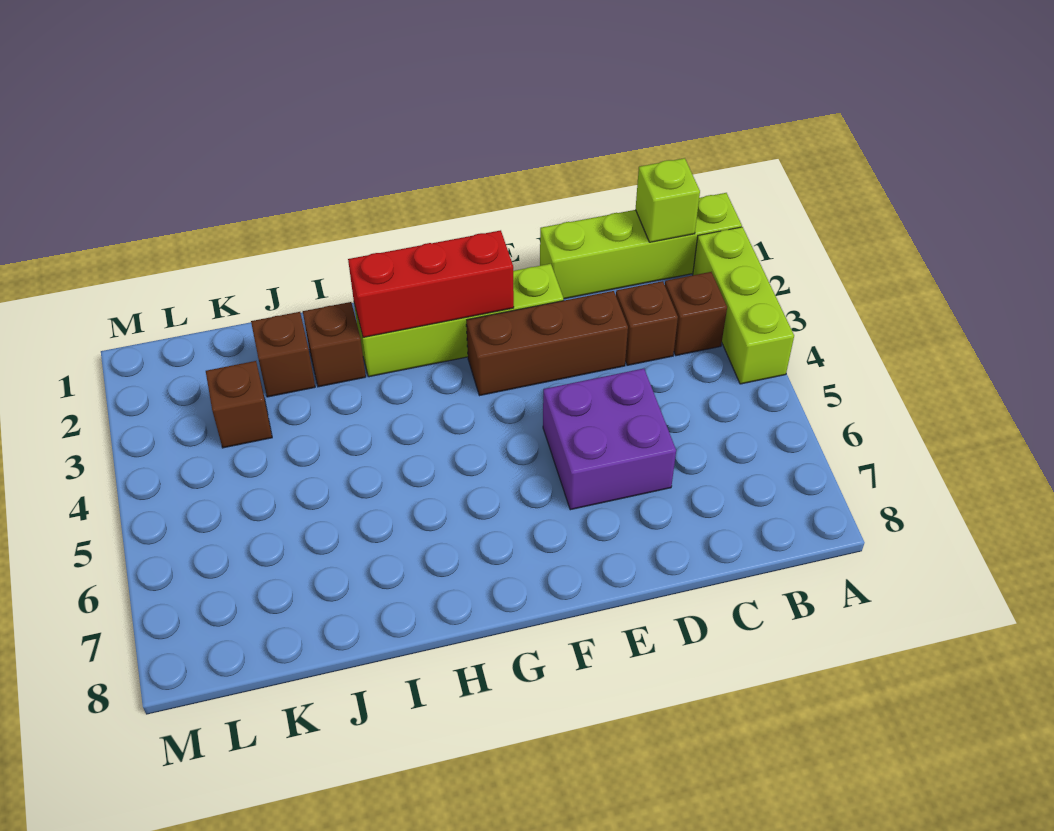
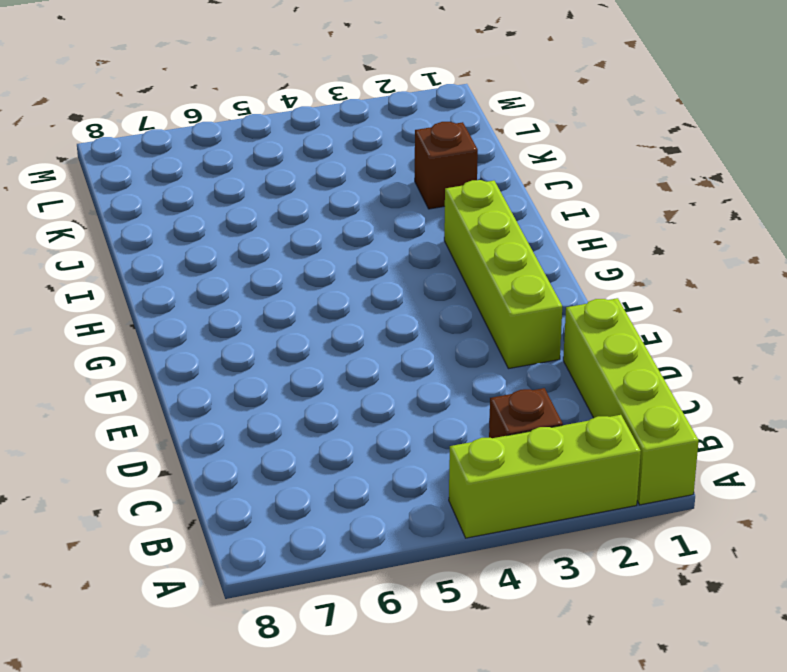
none -> brown 1x1 brick [616,281,678,365]
none -> brown 1x3 brick [466,291,628,396]
none -> purple 2x2 brick [543,369,676,510]

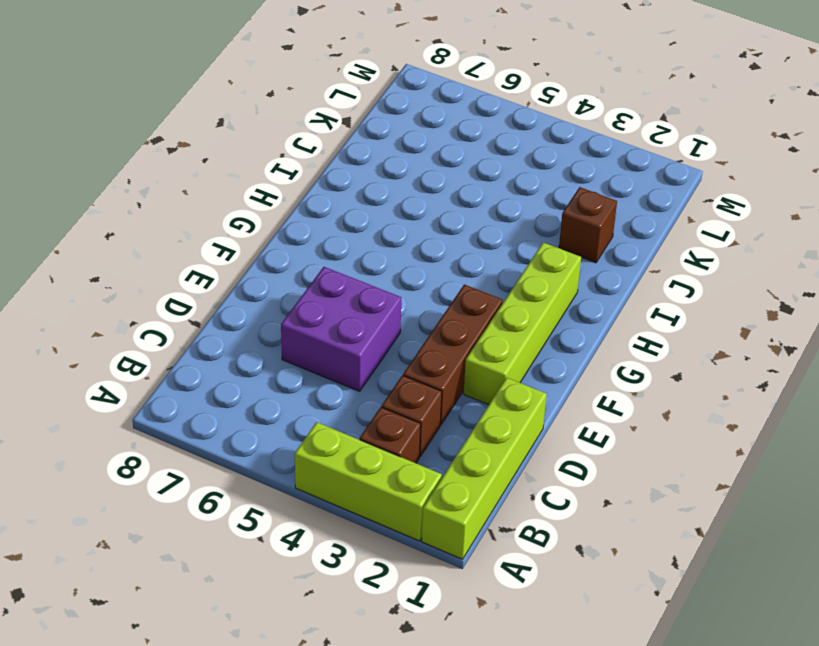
none -> brown 1x1 brick [303,302,366,387]
none -> brown 1x1 brick [206,361,272,448]
none -> lime 1x1 brick [636,158,700,242]

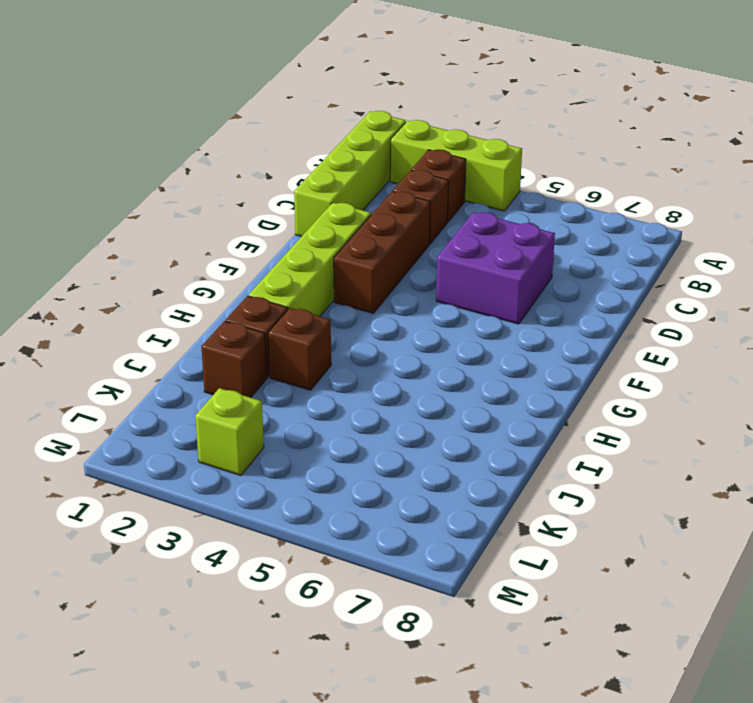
brown 1x1 brick [268,308,331,390] -> brown 1x1 brick moved to [206,361,272,448]
lime 1x1 brick [195,388,264,476] -> lime 1x1 brick moved to [636,158,700,242]
none -> red 1x3 brick [348,230,514,337]

